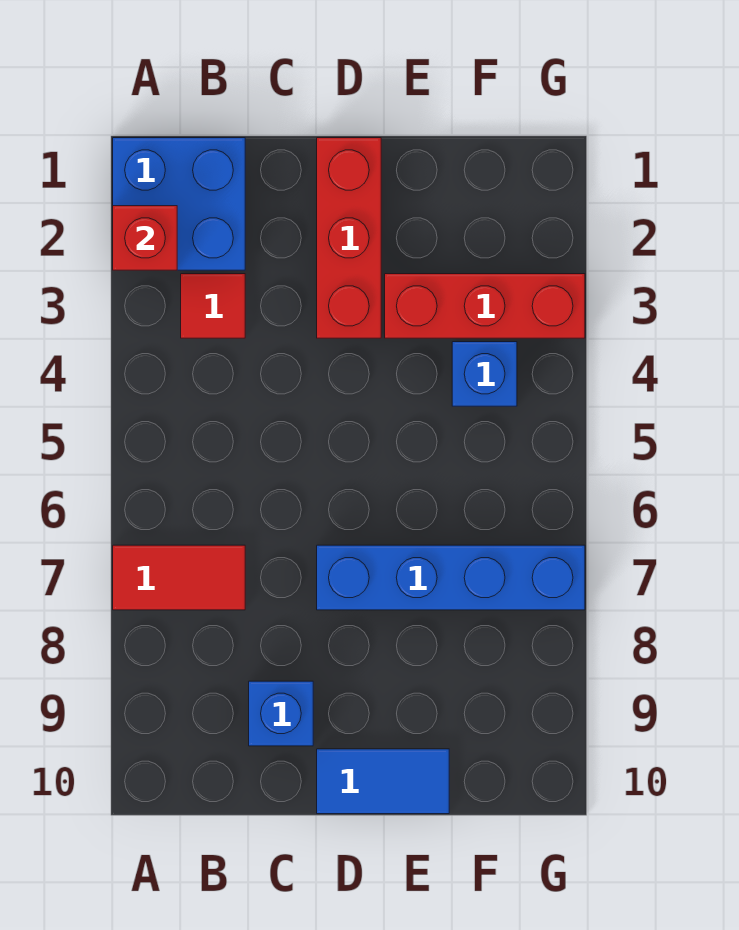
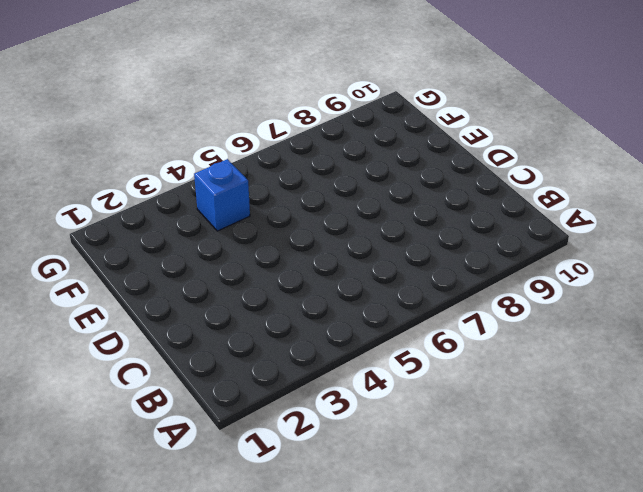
none -> blue 2x2 brick [113,138,245,270]
none -> red 1x2 tile [113,545,245,610]

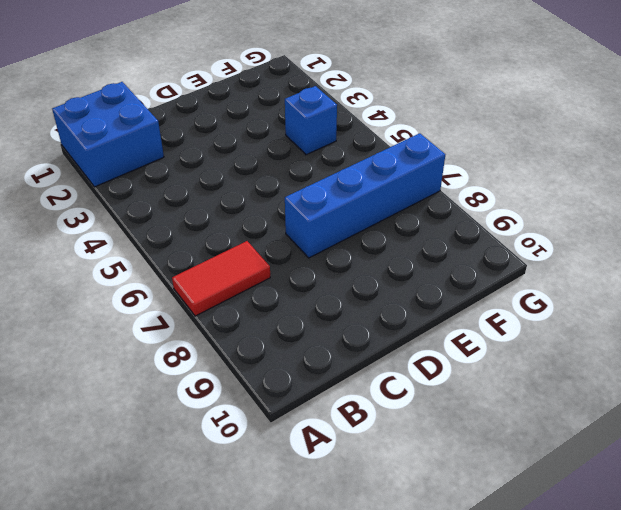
none -> red 1x1 tile [181,274,245,338]
none -> blue 1x1 brick [249,681,313,746]

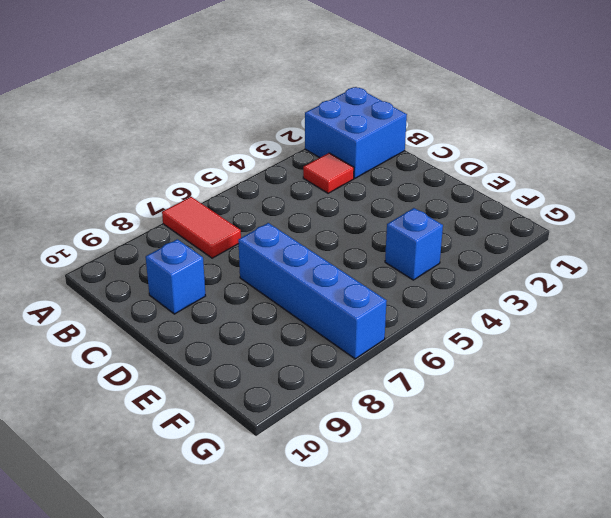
none -> red 1x3 brick [317,138,381,338]
none -> blue 1x2 tile [317,749,449,814]

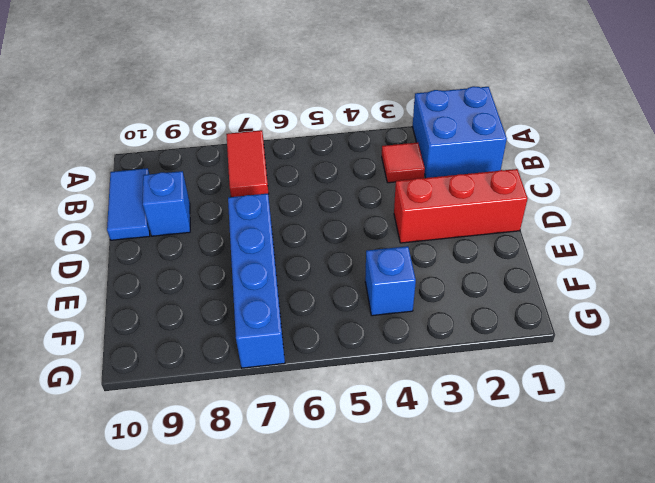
blue 1x2 tile [107,168,150,240] -> blue 1x2 tile moved to [317,749,449,814]
none -> red 1x3 brick [385,274,585,338]
none -> red 1x1 brick [113,206,177,270]

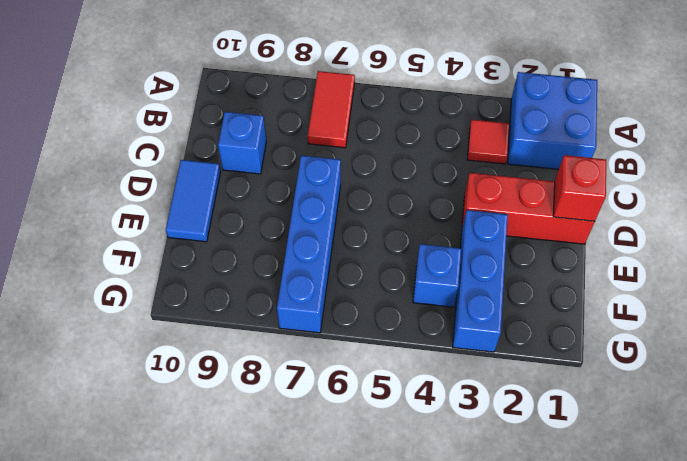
red 1x1 brick [553,155,606,221] -> red 1x1 brick moved to [113,206,177,270]
blue 1x3 brick [453,210,508,352] -> red 1x3 brick [385,274,585,338]

